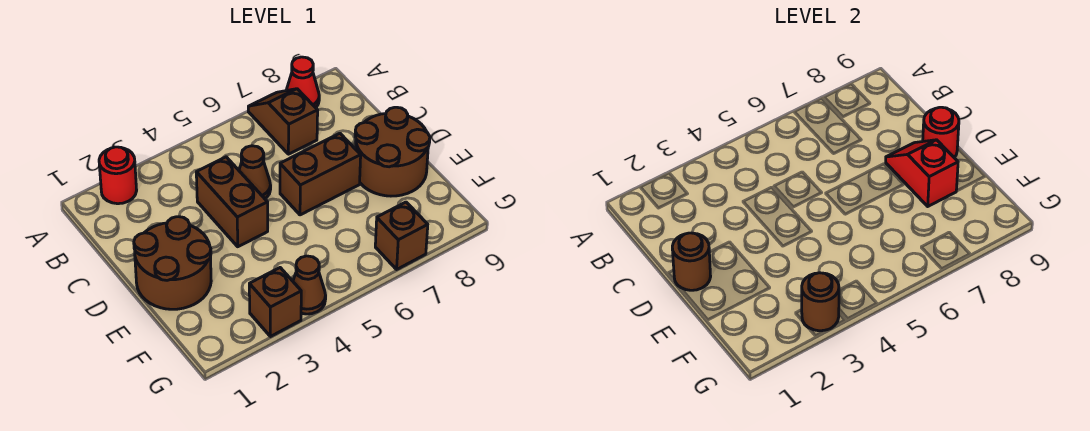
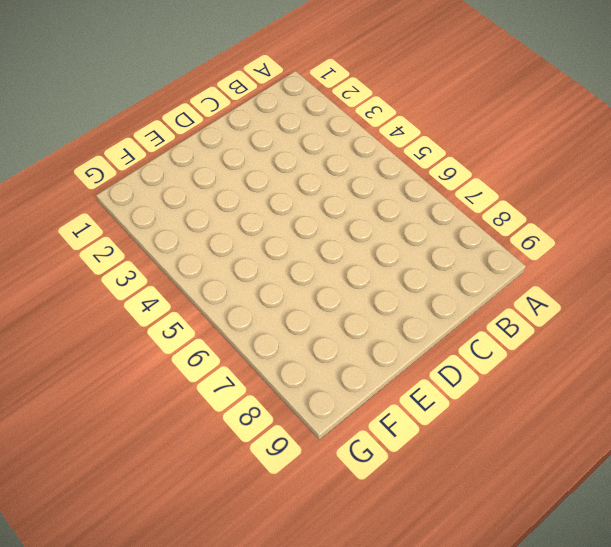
none -> red 1x1 round brick [99,147,137,204]
none -> brown 1x2 slope [248,89,318,154]
none -> red 1x1 cone [286,57,319,108]

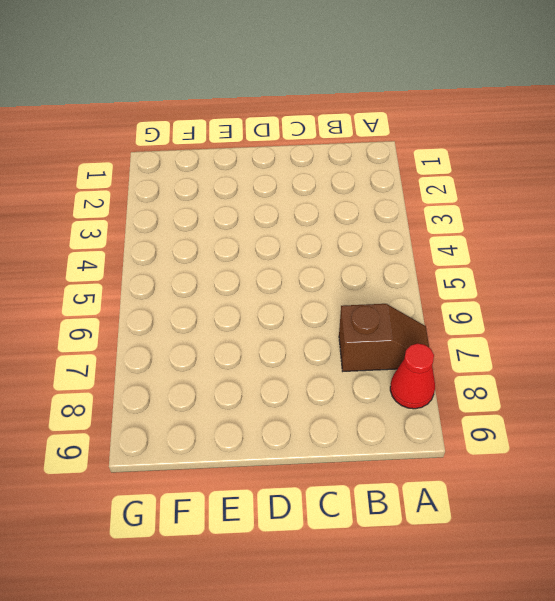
none -> red 1x1 round brick [99,147,137,204]
none -> brown 1x2 brick [196,157,268,247]
none -> brown 1x1 cone [239,146,271,199]

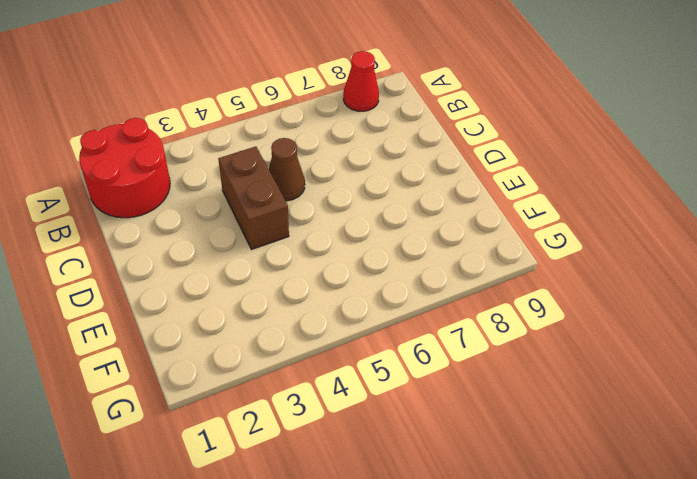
red 2x2 round brick [79,118,170,218] -> red 1x1 round brick [99,147,137,204]
none -> brown 1x2 slope [248,89,318,154]
none -> brown 2x2 round brick [134,217,211,309]
none -> brown 1x2 brick [280,133,361,215]

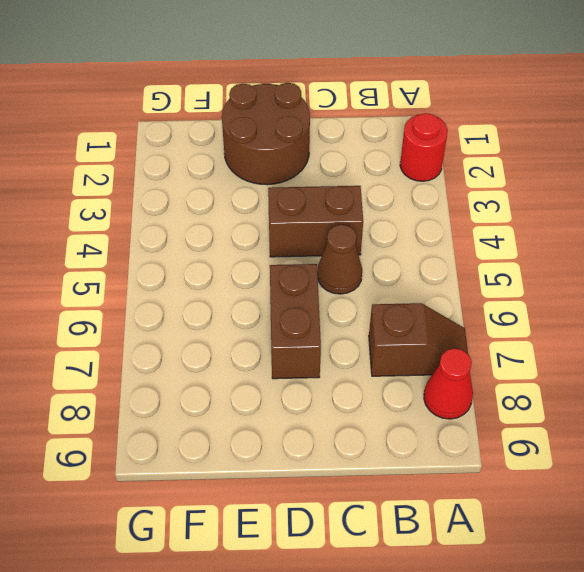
none -> brown 2x2 round brick [355,107,430,196]
none -> brown 1x1 brick [249,268,301,337]
none -> brown 1x1 cone [293,256,326,314]

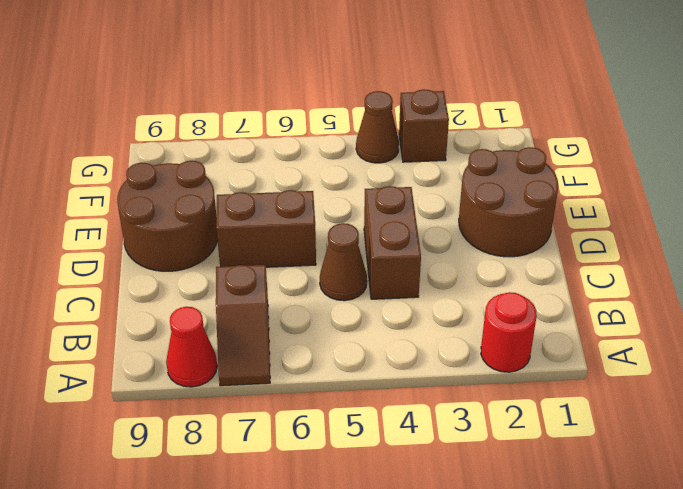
none -> brown 1x1 brick [375,202,428,269]
none -> brown 1x1 round brick [672,233,711,290]
none -> red 1x2 slope [886,140,958,206]

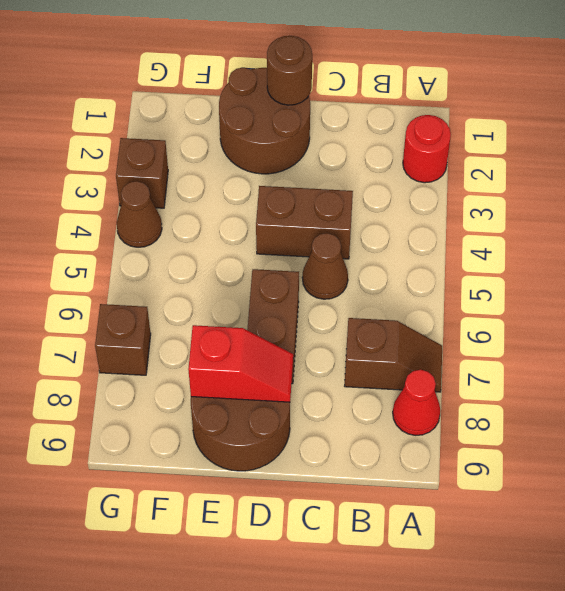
none -> red 1x1 round brick [923,107,959,158]
none -> brown 1x1 round brick [802,273,839,331]

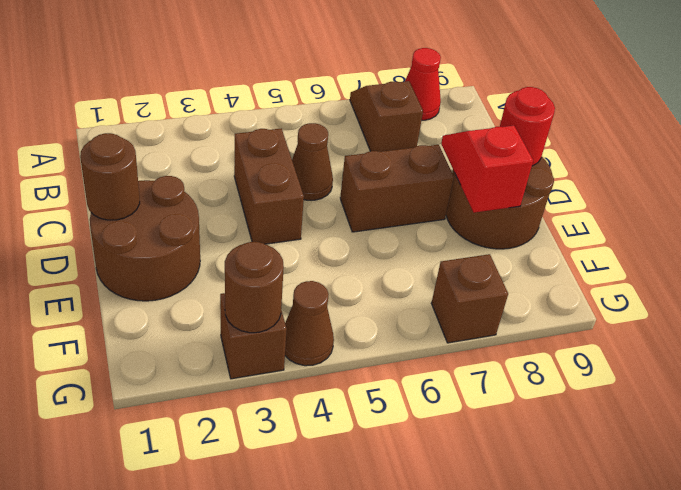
none -> red 1x1 round brick [99,147,137,204]

